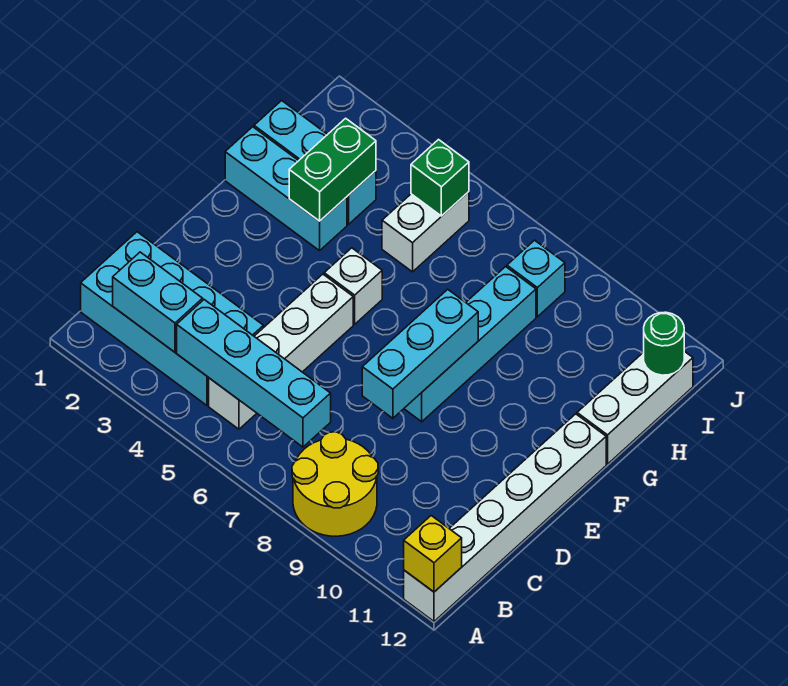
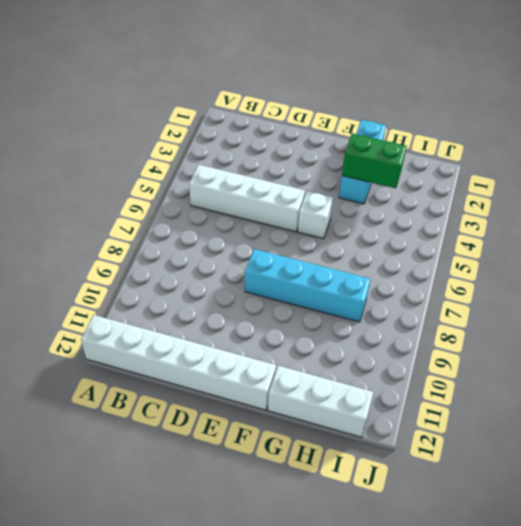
none -> yellow 2x2 round brick [292,432,378,536]
none -> cyan 2x4 brick [81,232,263,405]
none -> cyan 1x3 brick [254,101,376,224]

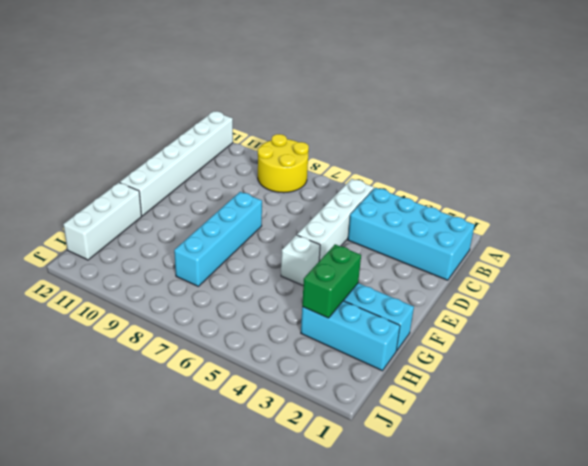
none -> white 1x2 brick [382,192,469,272]
none -> cyan 1x1 brick [507,240,565,317]
none -> yellow 1x1 brick [404,516,462,592]

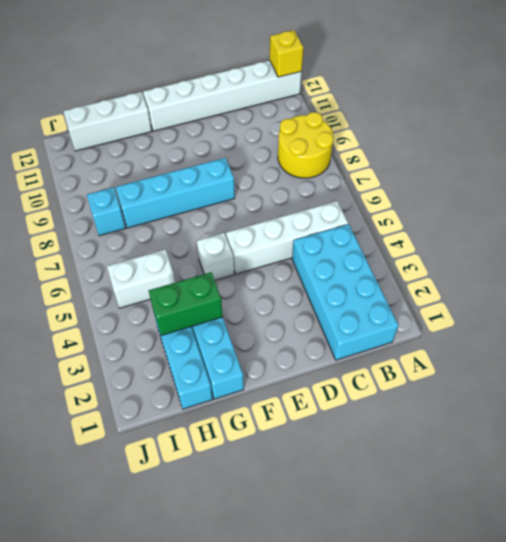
none -> cyan 1x2 brick [113,252,203,352]
none -> cyan 1x4 brick [177,300,331,447]
none -> cyan 1x3 brick [362,289,478,418]

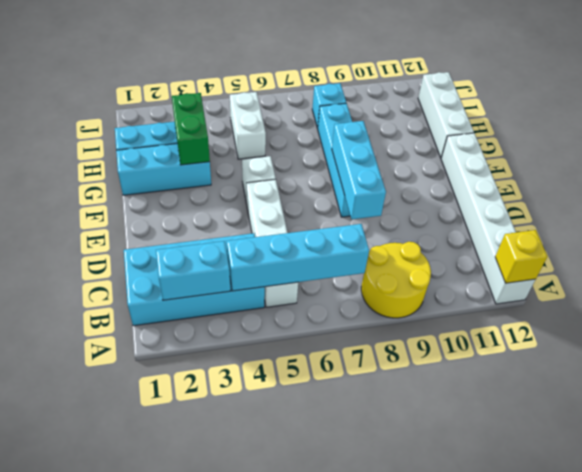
none -> green 1x1 brick [411,140,469,216]
none -> green 1x1 round brick [644,312,684,375]

